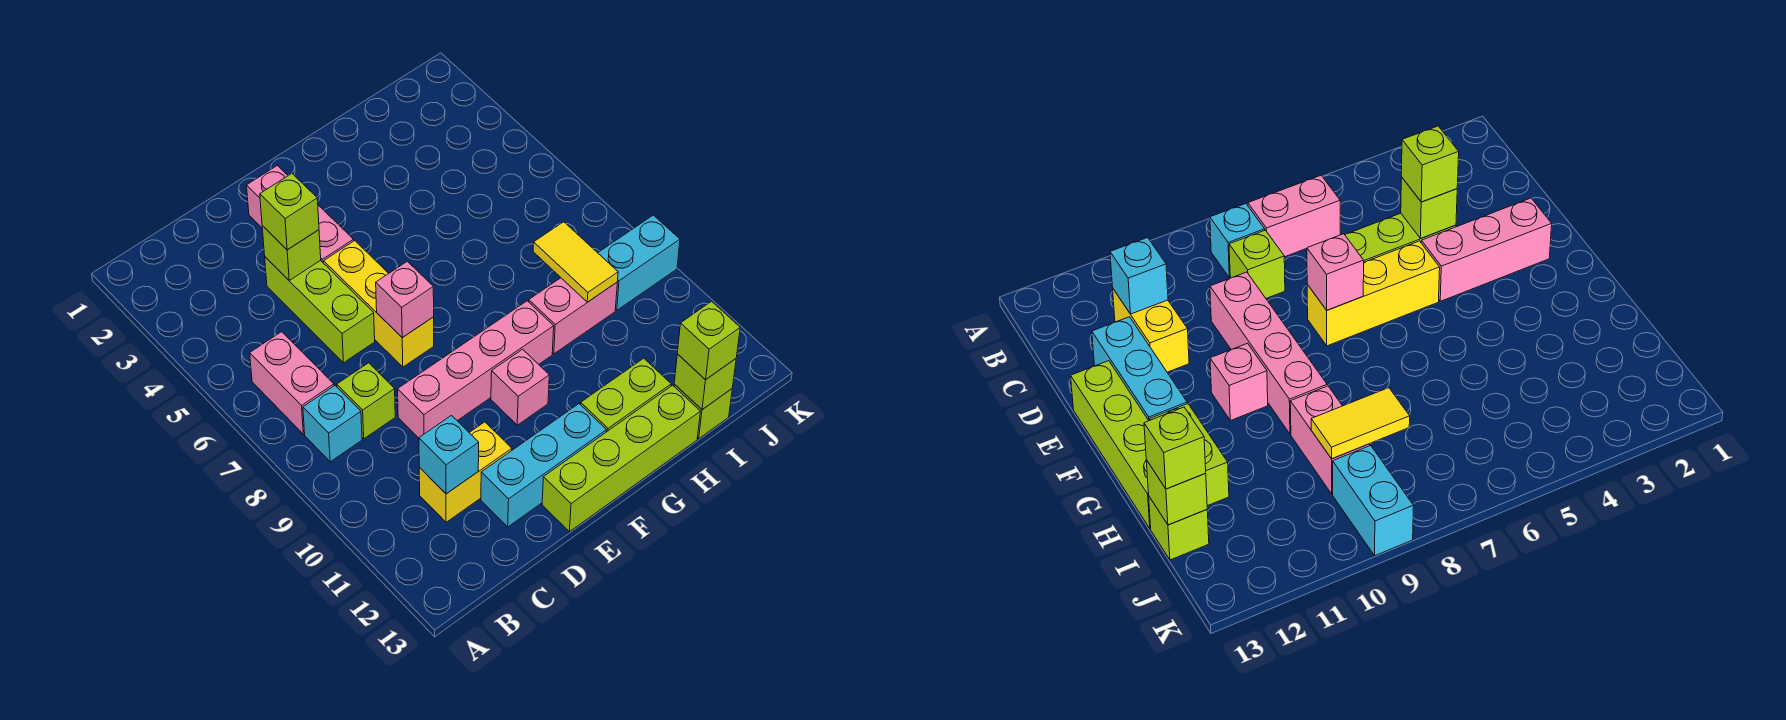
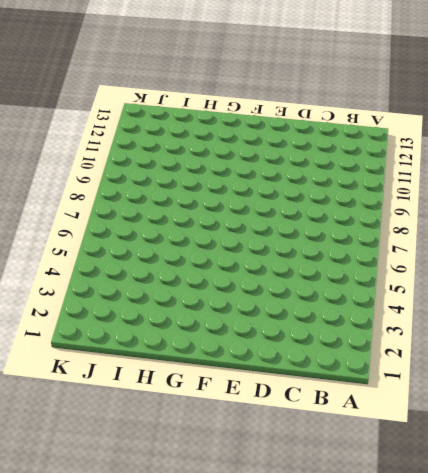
none -> pink 1x2 brick [250,332,334,434]
none -> cyan 1x1 brick [303,386,362,462]
none -> lime 1x1 brick [337,363,395,439]

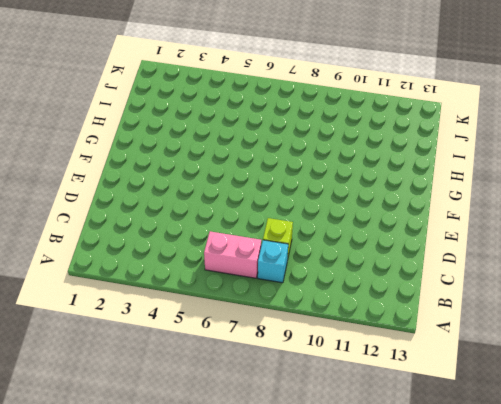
none -> yellow 1x2 brick [419,422,512,522]
none -> lime 1x3 brick [265,257,375,363]
none -> pink 1x4 brick [398,301,554,438]

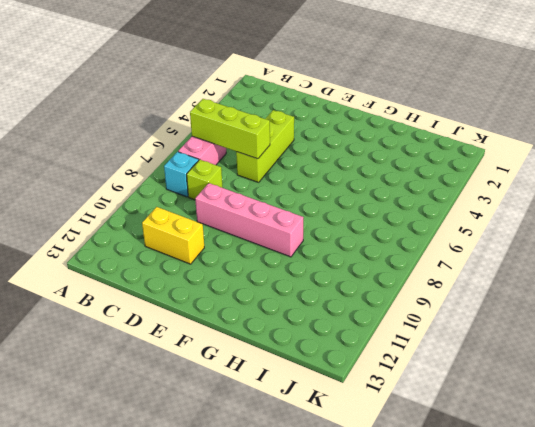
lime 1x3 brick [190,99,270,159] -> none
none -> cyan 1x3 brick [481,404,607,527]
none -> pink 1x3 brick [247,166,354,263]
none -> yellow 1x3 brick [324,241,434,367]

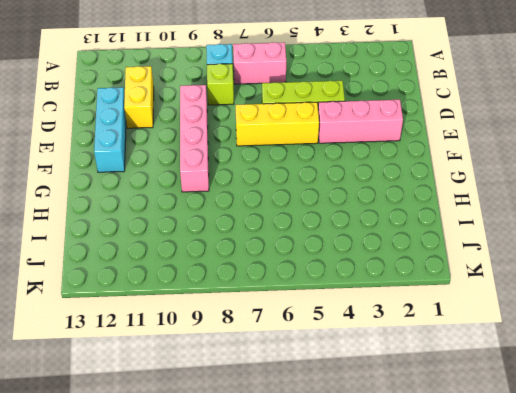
none -> lime 1x4 brick [542,385,700,532]
none -> pink 1x1 brick [491,349,549,425]
none -> lime 1x2 brick [581,358,671,432]

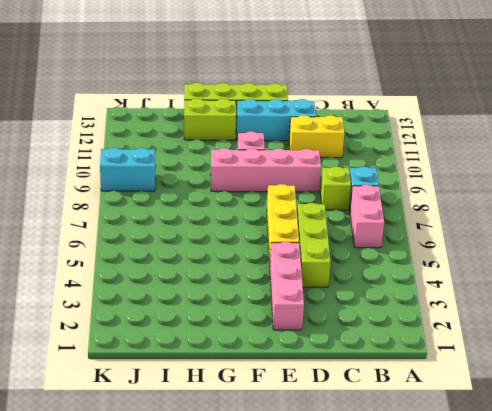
none -> pink 1x2 brick [529,278,617,354]
none -> lime 1x1 brick [674,384,732,439]
none -> cyan 1x1 brick [419,416,479,494]

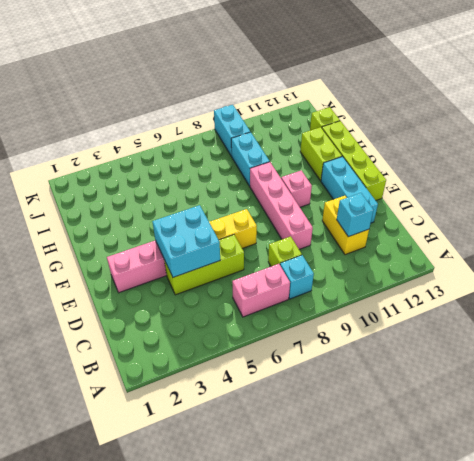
cyan 2x2 brick [152,205,220,277] -> lime 1x1 brick [262,226,321,280]
cyan 1x2 brick [231,132,270,186] -> pink 1x2 brick [529,278,617,354]
none -> pink 1x1 brick [376,261,434,338]
none -> yellow 1x2 tile [533,222,618,302]
none -> lime 1x1 brick [674,354,736,410]

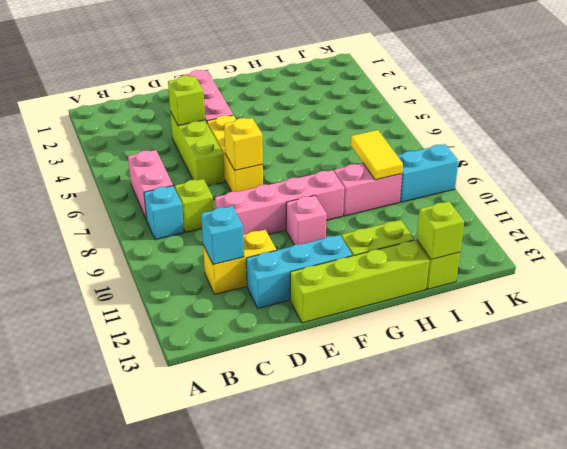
yellow 1x1 brick [224,118,263,170] -> pink 1x1 brick [376,261,434,338]
none -> lime 1x1 brick [260,173,319,250]
none -> lime 1x1 brick [677,301,740,380]

